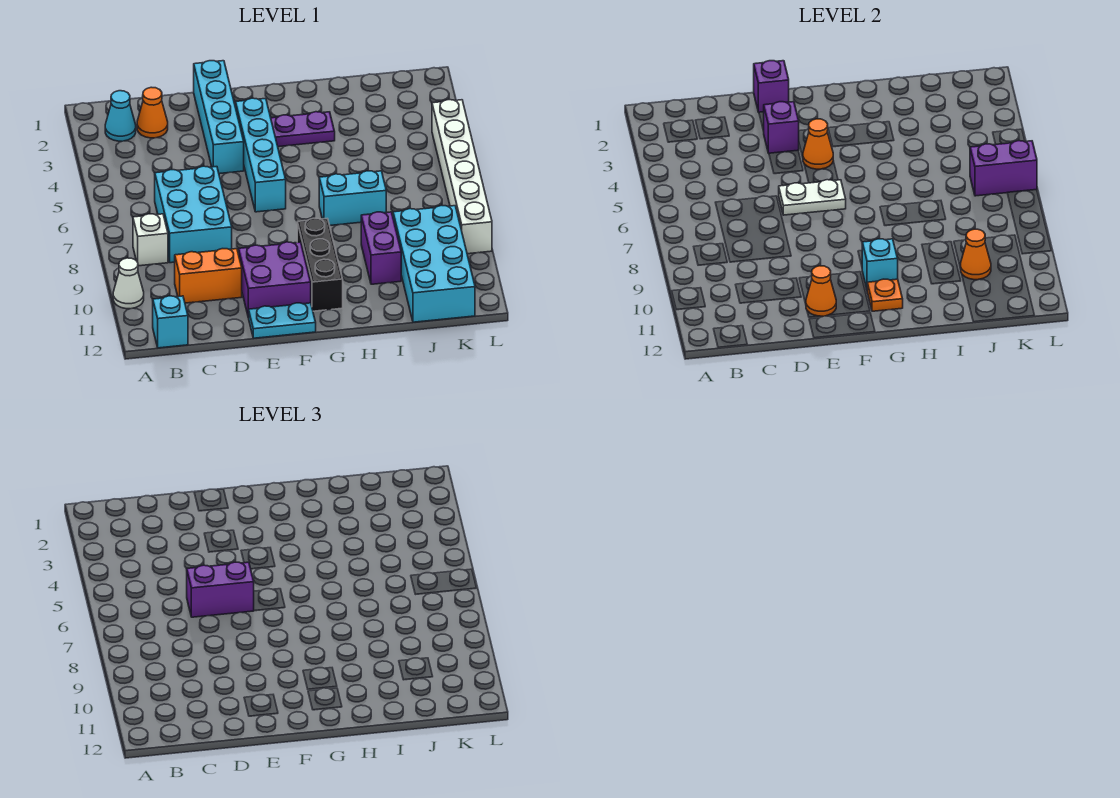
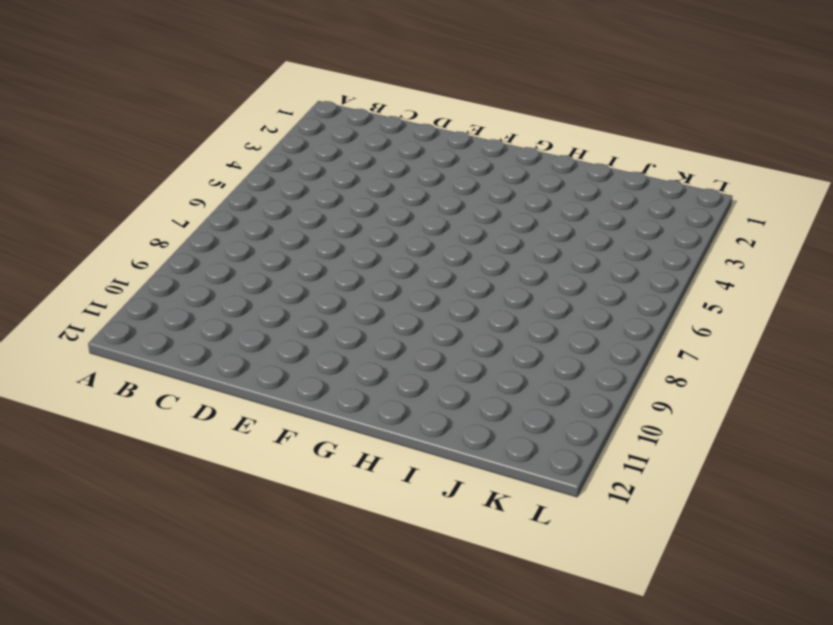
none -> white 1x1 cone [113,258,144,309]
none -> cyan 1x1 cone [105,91,136,141]
none -> white 1x1 brick [133,214,168,266]

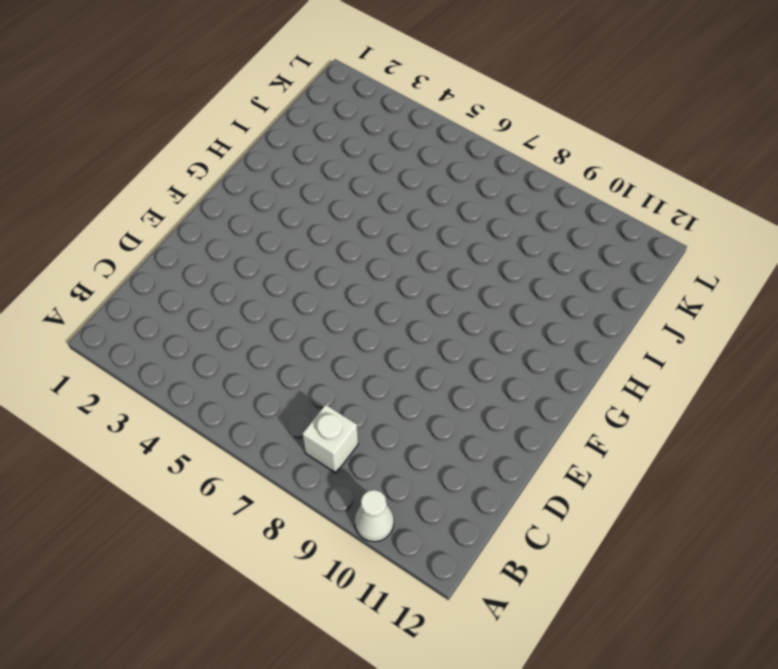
none -> cyan 1x1 cone [105,91,136,141]
none -> cyan 1x1 brick [153,296,188,348]
none -> orange 1x1 cone [137,87,168,138]

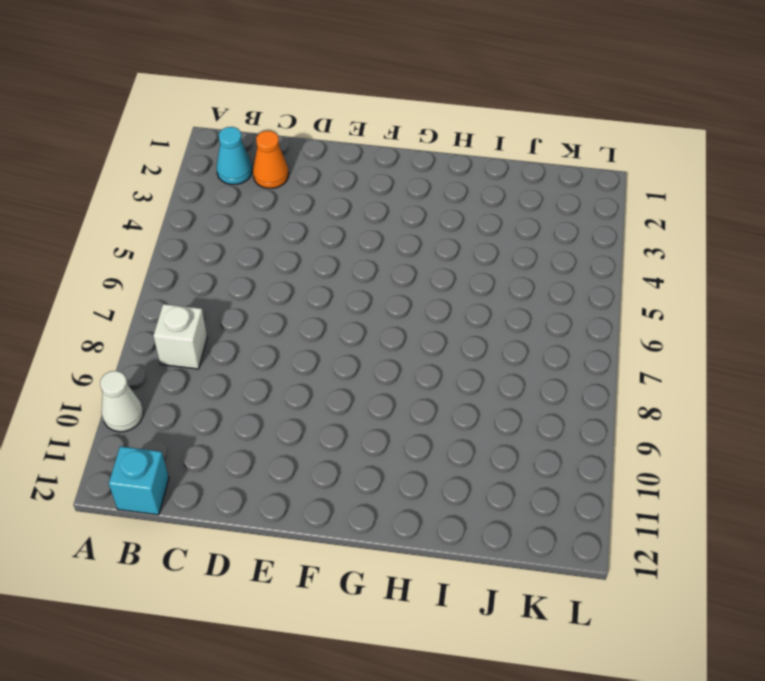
none -> cyan 2x3 brick [155,166,232,263]
none -> orange 1x2 brick [175,249,242,303]
none -> cyan 1x4 brick [194,61,244,174]

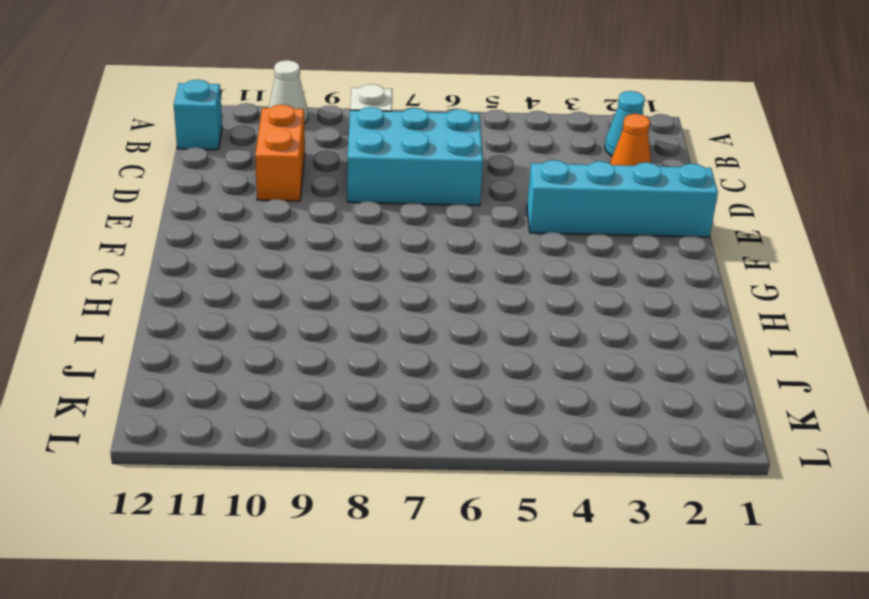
none -> purple 2x2 brick [239,242,311,318]
none -> cyan 1x2 plate [249,303,316,338]
none -> cyan 1x4 brick [236,98,286,212]

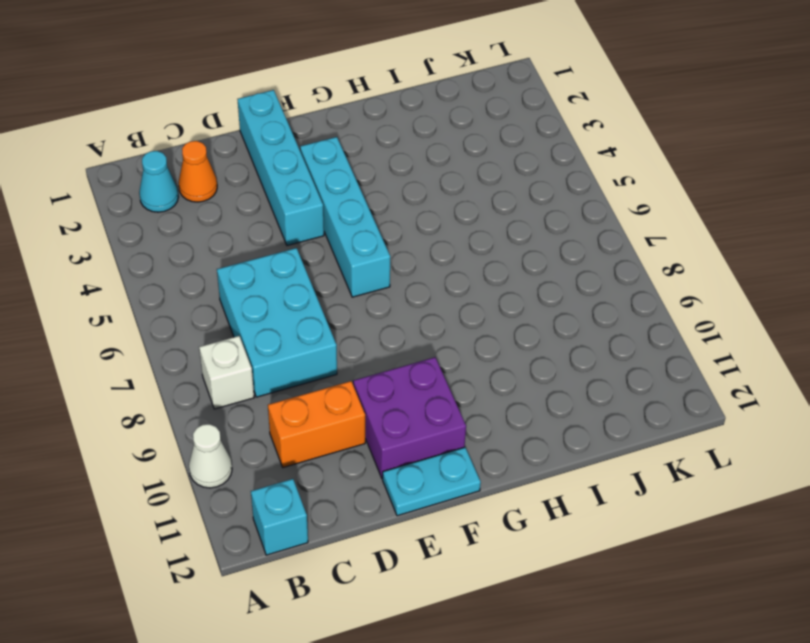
none -> purple 1x2 plate [271,112,335,147]
none -> black 1x3 brick [297,218,343,311]
none -> cyan 1x2 brick [319,171,386,225]

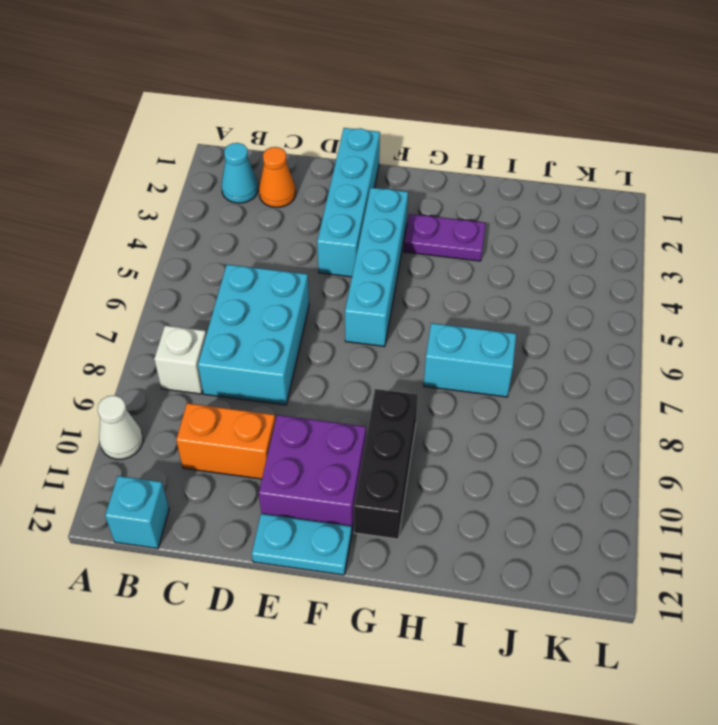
none -> purple 1x2 brick [361,212,401,284]
none -> cyan 2x4 brick [393,205,475,322]
none -> white 1x6 brick [432,100,492,254]

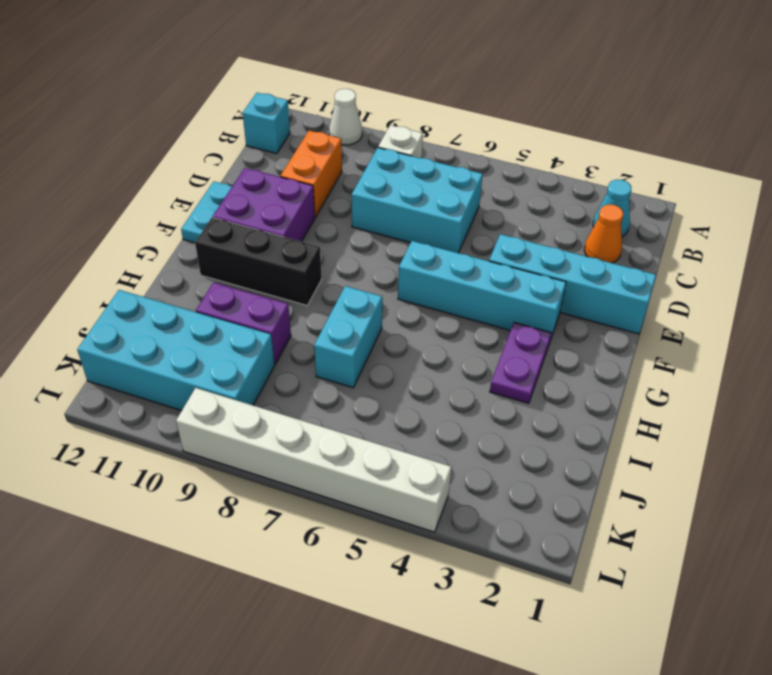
none -> purple 1x1 brick [754,61,789,112]
none -> purple 1x1 brick [764,102,799,153]
none -> white 1x2 plate [779,180,846,215]

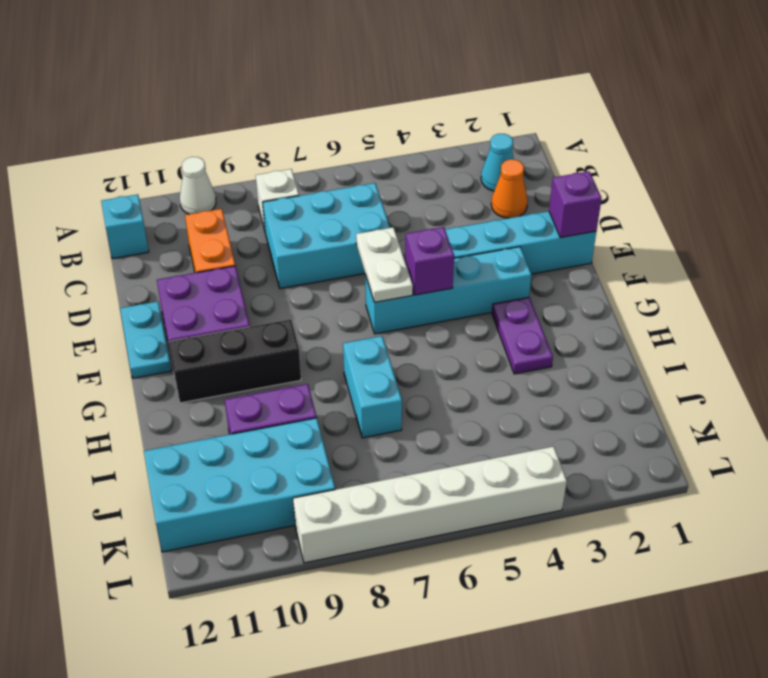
purple 1x1 brick [405,227,454,295] -> purple 1x1 brick moved to [764,102,799,153]
none -> orange 1x1 cone [806,266,836,316]
none -> orange 1x1 cone [803,119,833,169]
none -> cyan 1x1 brick [862,239,898,288]

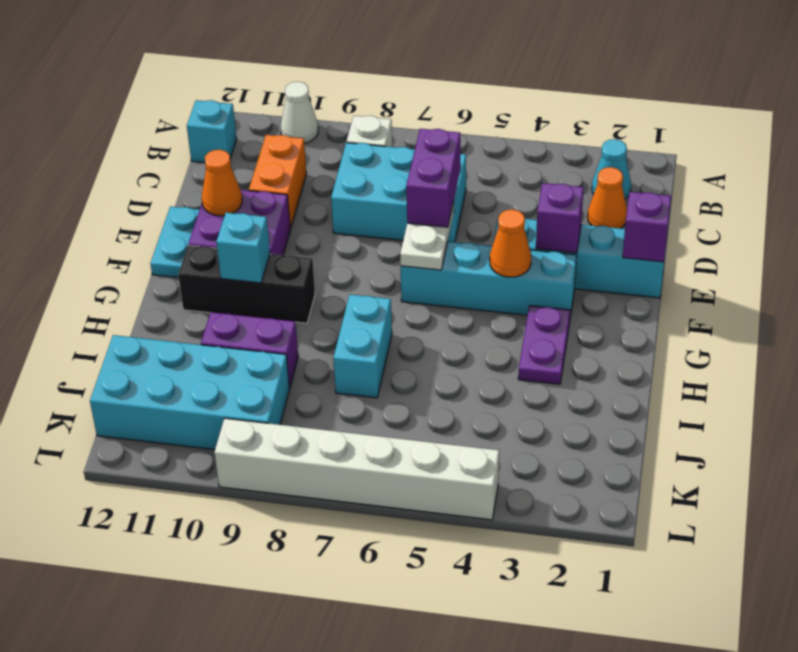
none -> orange 1x1 plate [867,279,903,311]
none -> orange 1x1 cone [961,229,991,280]
none -> purple 1x2 brick [970,141,1037,196]

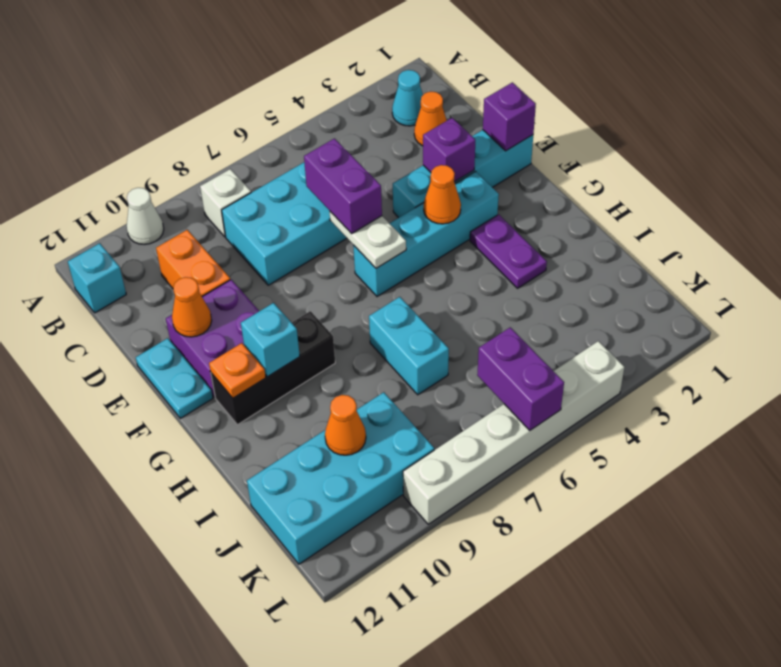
none -> purple 1x2 brick [361,212,401,284]

